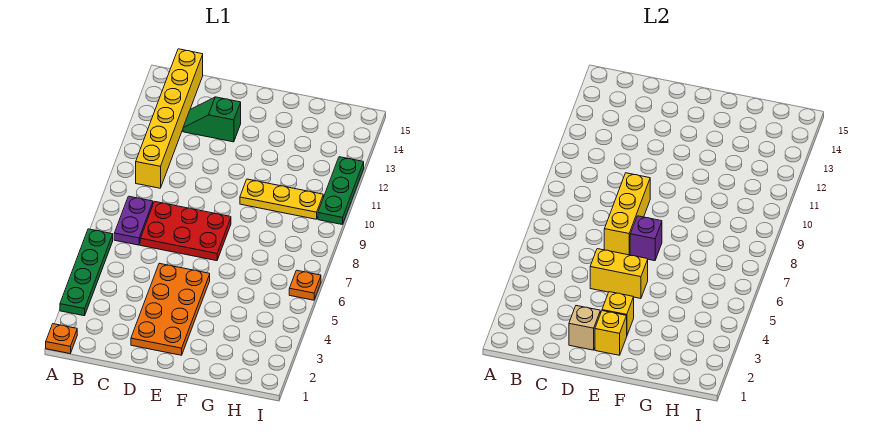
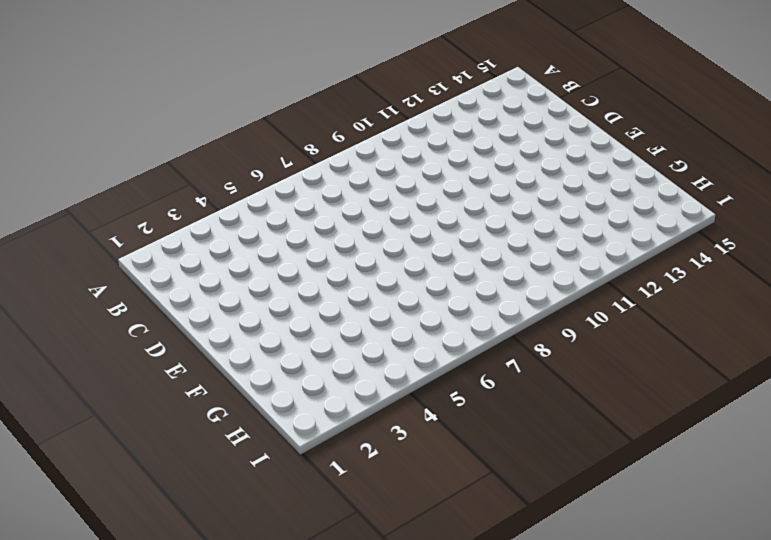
none -> orange 1x1 plate [46,324,77,354]
none -> green 1x4 plate [60,229,113,316]
none -> purple 1x2 plate [114,196,153,245]

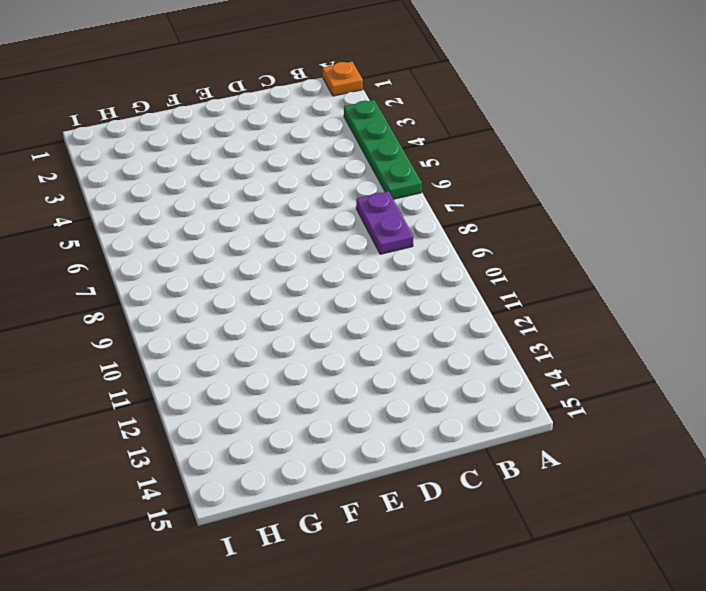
none -> yellow 1x6 brick [136,49,203,188]
none -> red 2x3 plate [140,201,231,261]
none -> green 1x2 slope [183,97,241,142]

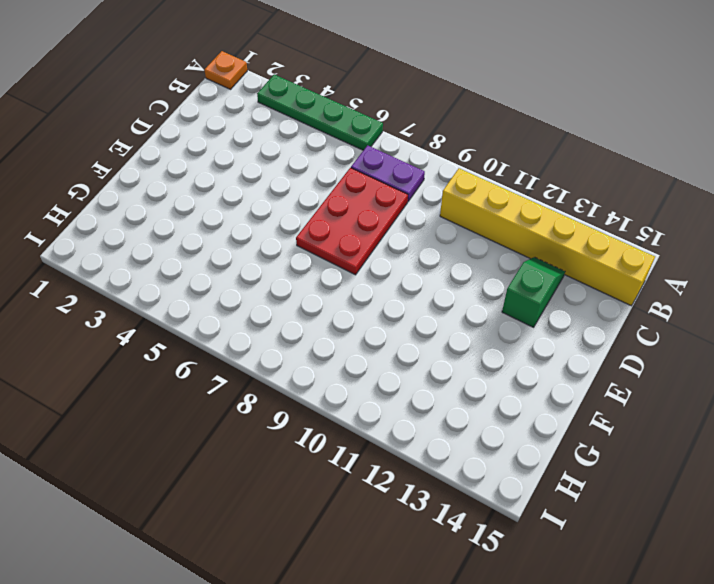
none -> orange 2x4 plate [131,263,210,355]
none -> yellow 1x3 plate [240,179,323,219]
none -> orange 1x1 plate [289,270,321,300]

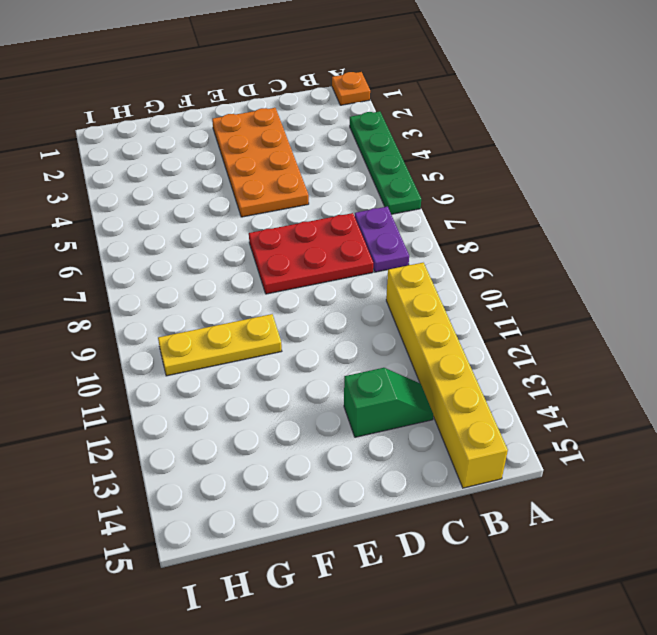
none -> orange 1x1 plate [289,270,321,300]
none -> green 1x3 plate [318,157,364,225]
none -> tan 1x1 brick [569,306,600,350]

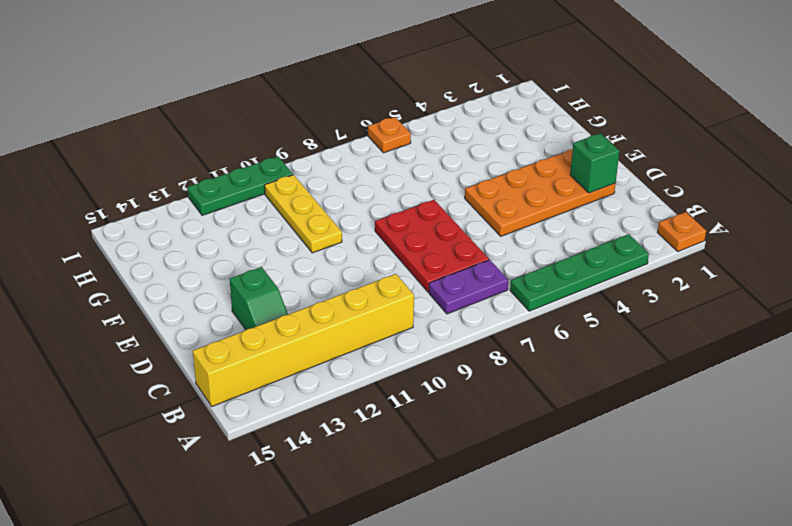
green 1x1 brick [570,133,619,193] -> tan 1x1 brick [569,306,600,350]
none -> yellow 1x2 brick [590,249,648,299]
none -> yellow 1x3 brick [604,173,650,255]
none -> yellow 1x1 brick [595,311,627,355]

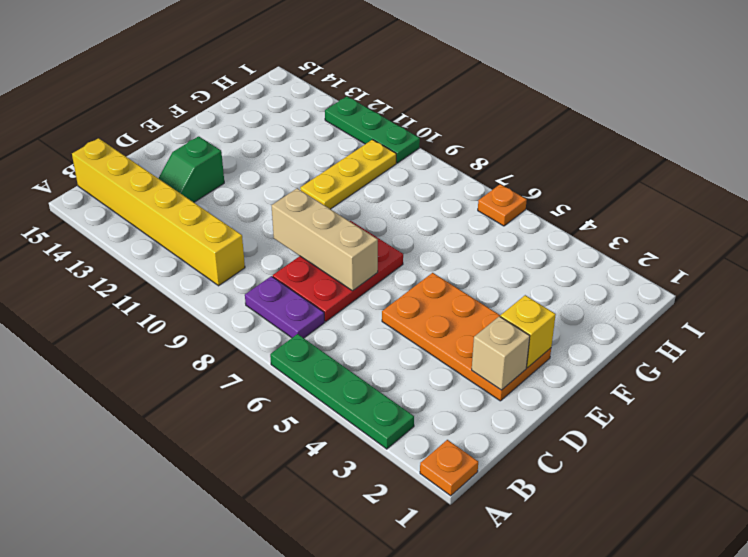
tan 1x3 brick [271,188,378,291] -> yellow 1x3 brick [604,173,650,255]
none -> yellow 1x2 brick [590,249,648,299]
none -> yellow 1x1 brick [602,292,634,335]
none -> purple 1x1 brick [630,216,662,261]

